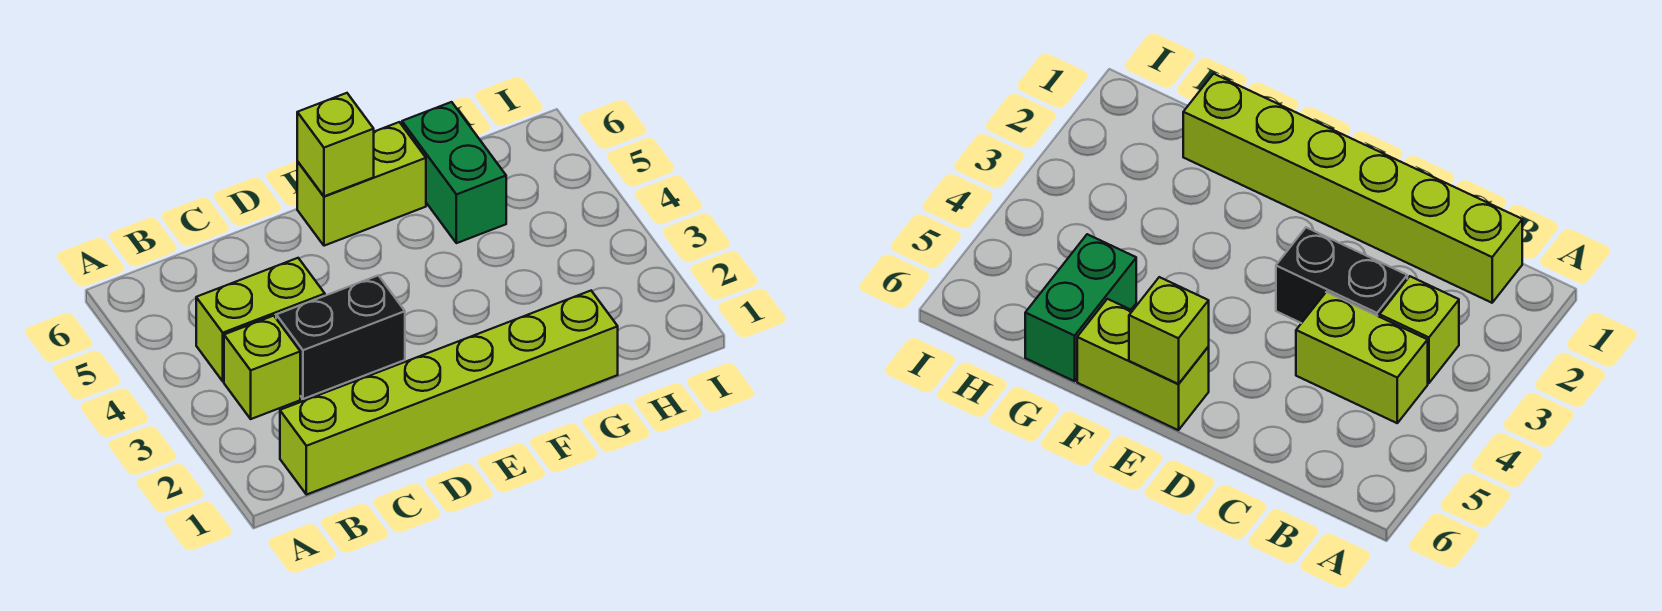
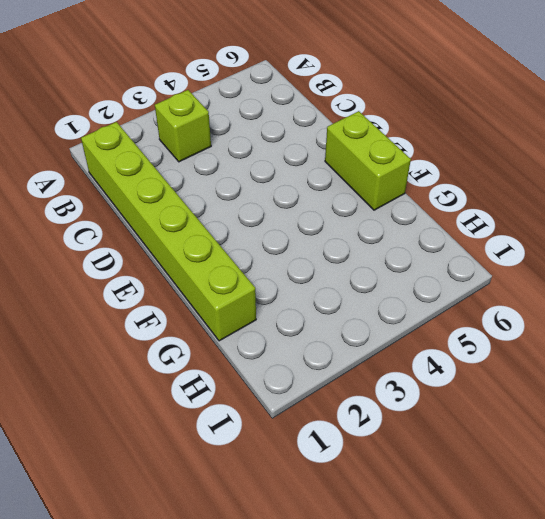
none -> lime 1x2 brick [196,258,325,381]
none -> black 1x2 brick [276,275,405,399]

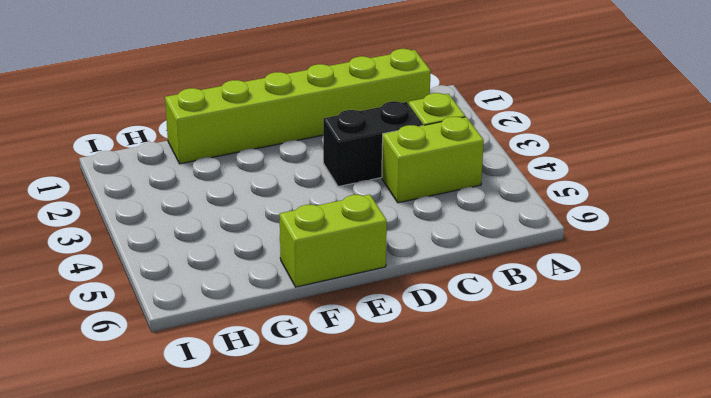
none -> green 1x2 brick [402,102,506,243]
none -> lime 1x1 brick [297,93,374,196]

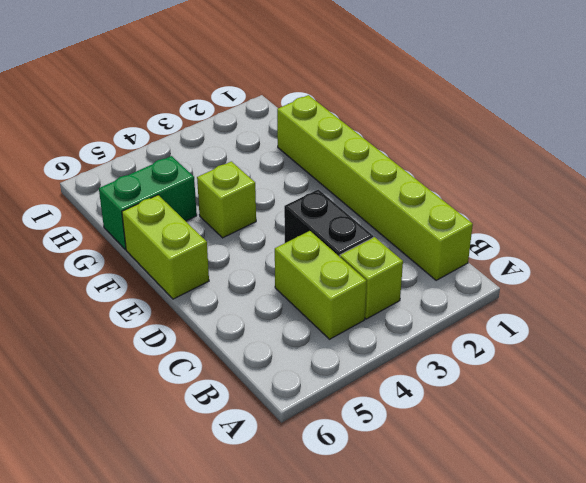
lime 1x1 brick [197,161,256,238] -> lime 1x1 brick moved to [297,93,374,196]

